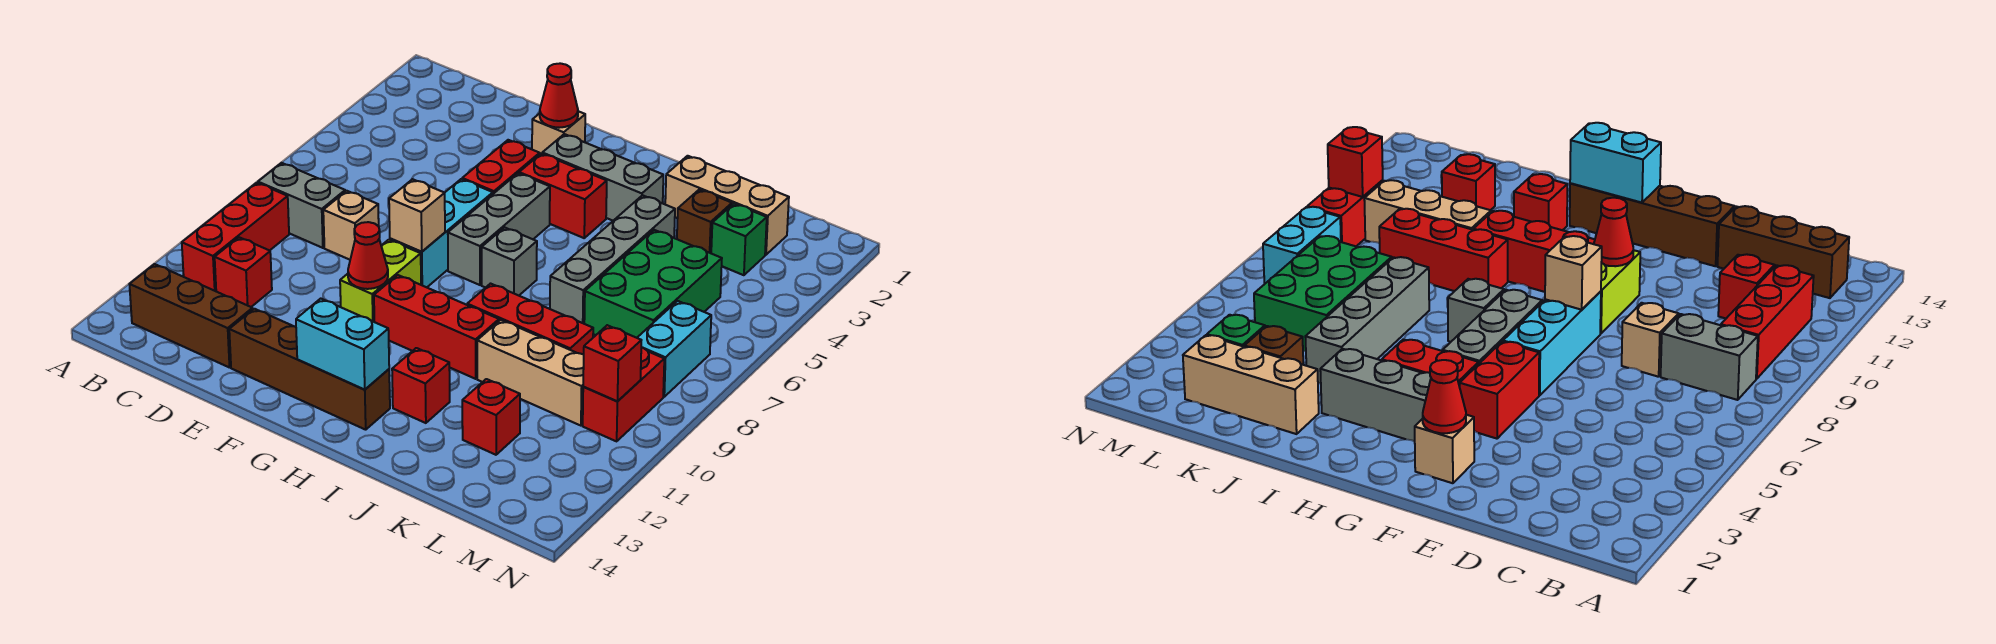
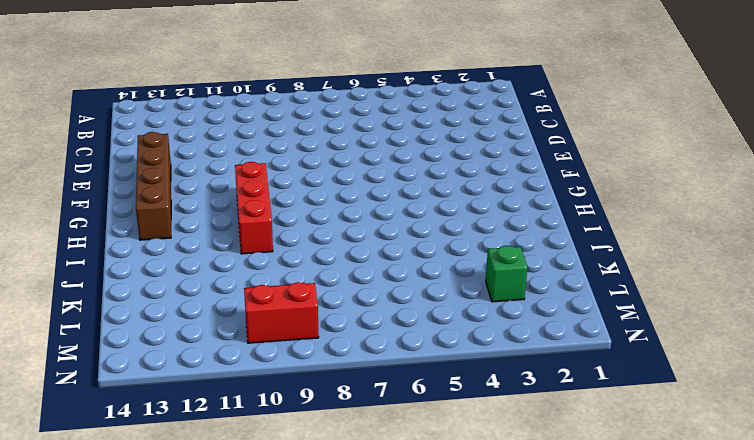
none -> grey 1x2 brick [258,163,345,248]
none -> red 1x3 brick [182,183,289,291]
none -> brown 1x3 brick [129,264,253,368]
none -> red 1x1 brick [215,237,272,307]

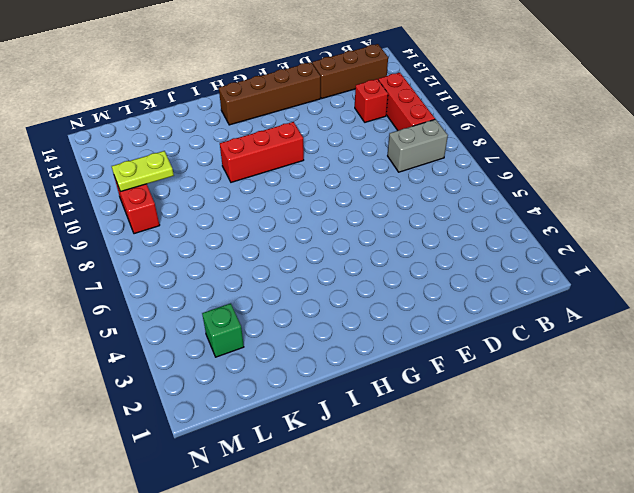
lime 1x2 plate [112,151,174,192] -> red 1x1 brick [583,325,641,401]
none -> tan 1x1 brick [323,191,379,260]
none -> tan 1x1 brick [532,111,585,154]
none -> red 1x2 brick [462,140,540,194]
none -> cyan 1x3 brick [390,179,493,287]

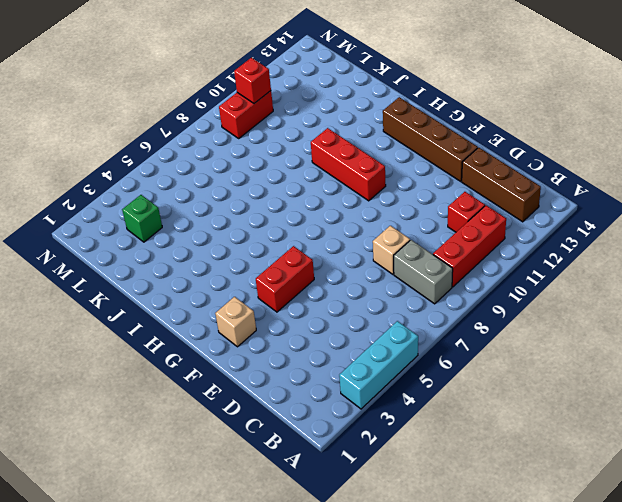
cyan 1x3 brick [339,321,418,409] -> cyan 1x3 brick moved to [390,179,493,287]
none -> lime 1x2 brick [340,240,421,322]
none -> grey 1x3 brick [542,134,663,221]
none -> red 1x2 brick [519,153,607,238]
none -> grey 1x3 brick [448,173,550,285]

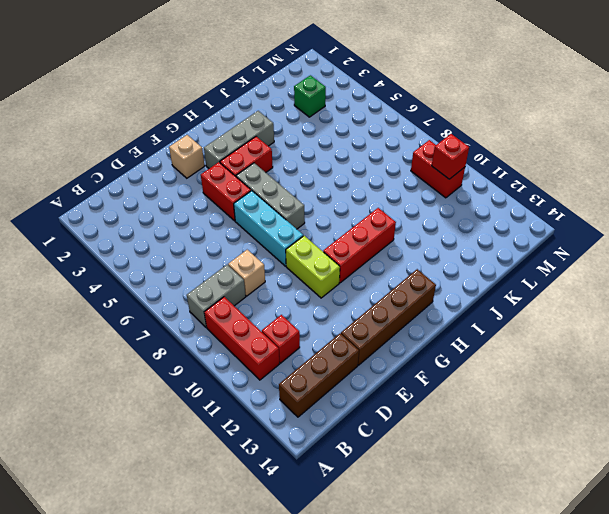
none -> grey 1x1 brick [482,227,537,296]
none -> red 1x3 brick [467,284,593,354]
none -> red 1x1 brick [392,348,450,423]
none -> tan 1x3 brick [665,156,789,255]

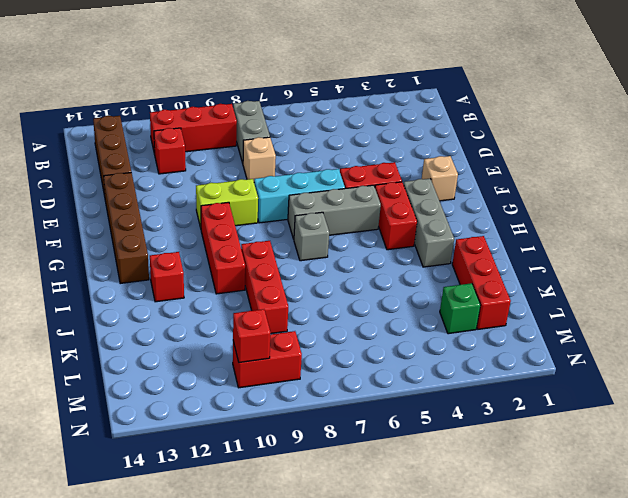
red 1x3 brick [452,236,511,329] -> tan 1x3 brick [665,156,789,255]
none -> grey 1x4 brick [550,195,675,324]
none -> tan 1x3 brick [477,320,584,426]
none -> brown 1x1 brick [677,189,732,253]
none -> green 2x3 brick [584,230,722,338]

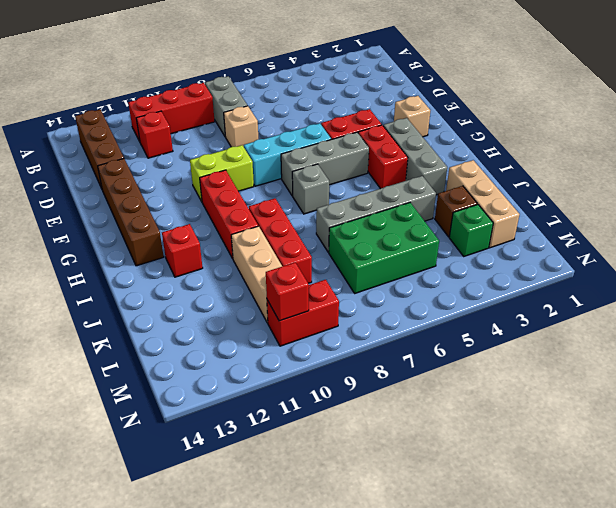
none -> red 1x1 brick [462,379,520,455]
none -> cyan 1x2 brick [637,301,711,397]
none -> red 1x1 cone [540,63,578,128]
none -> tan 1x1 brick [389,179,445,252]

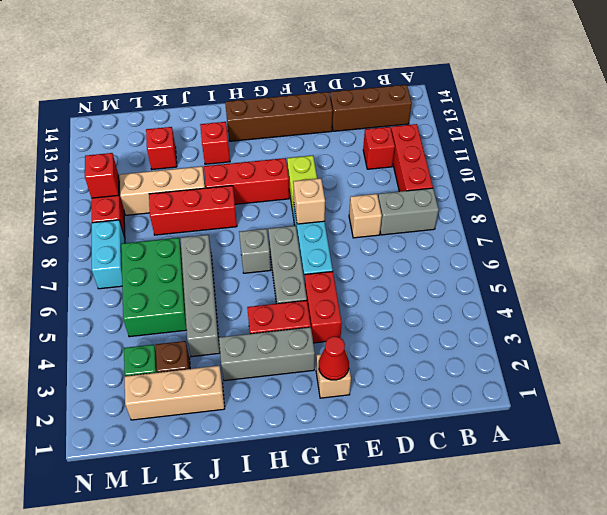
none -> red 1x1 cone [348,222,388,289]
none -> cyan 1x2 brick [296,299,389,389]

